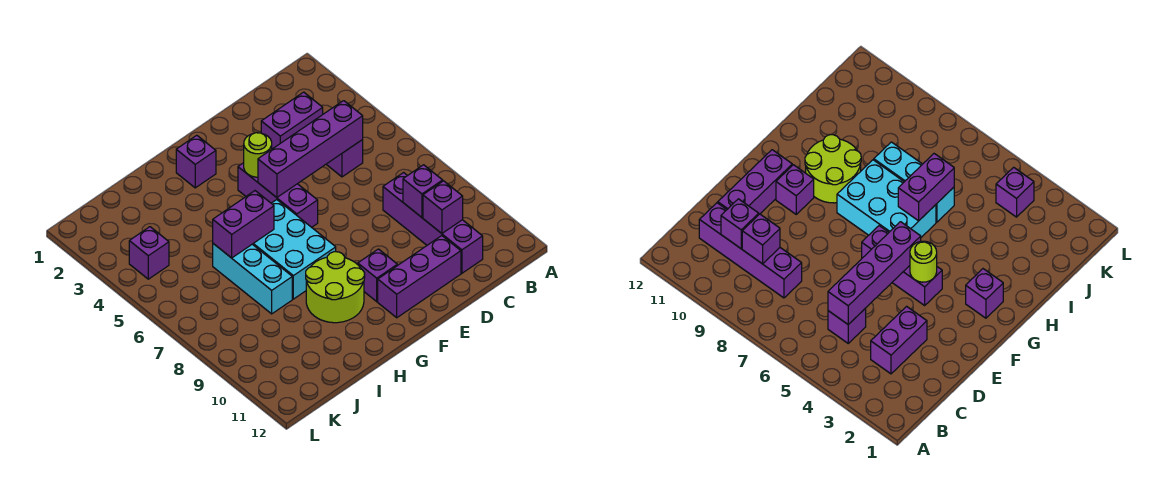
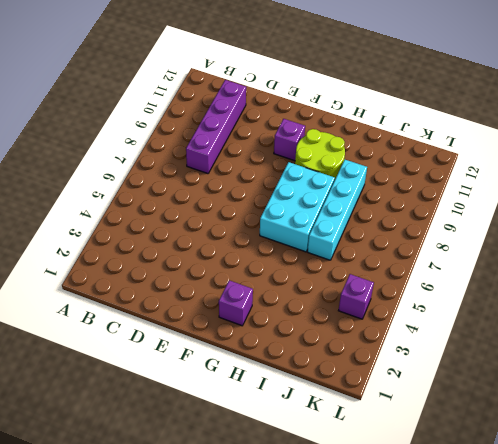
cyan 1x4 brick [308,160,367,260] -> cyan 1x3 brick [213,244,292,314]
none -> purple 1x2 brick [261,92,323,149]
none -> purple 1x1 brick [326,140,363,177]
none -> purple 1x3 brick [378,236,461,318]

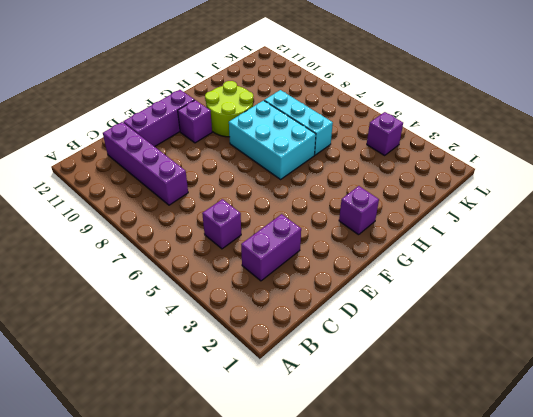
none -> purple 1x3 brick [238,163,318,227]
none -> purple 1x4 brick [258,101,363,197]
none -> purple 1x1 brick [403,165,443,217]

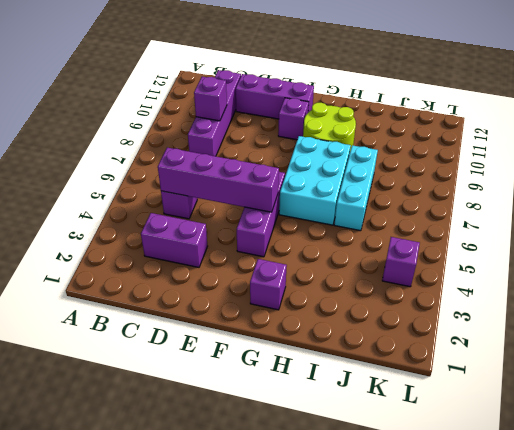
none -> purple 1x1 brick [423,181,463,233]
none -> lime 1x1 round brick [244,133,272,177]
none -> purple 1x2 brick [213,191,274,258]

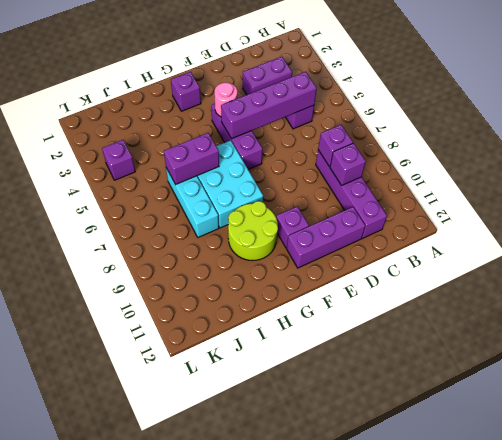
purple 1x1 brick [318,125,353,167] -> purple 1x1 brick moved to [423,181,463,233]
pink 1x1 round brick [215,83,237,117] -> lime 1x1 round brick [244,133,272,177]

